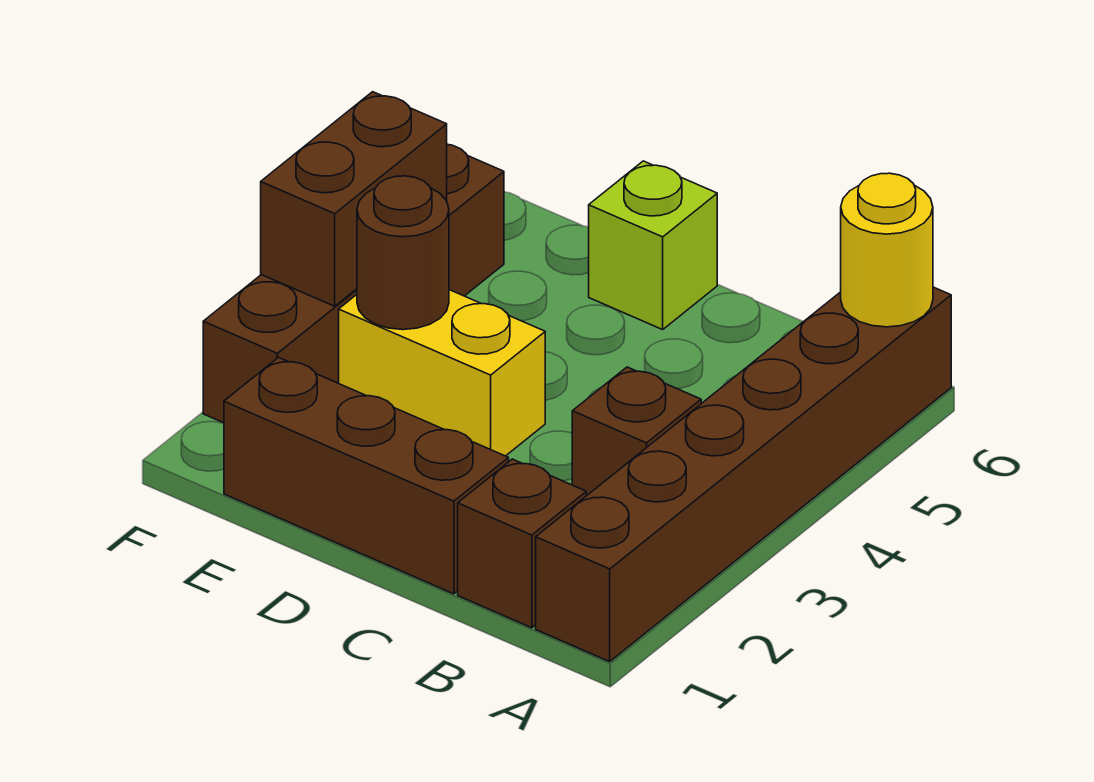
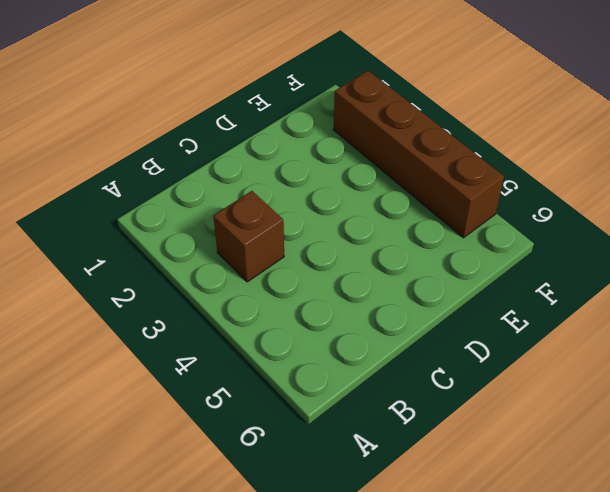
none -> brown 1x6 brick [536,287,951,662]
none -> brown 1x1 brick [458,459,586,628]

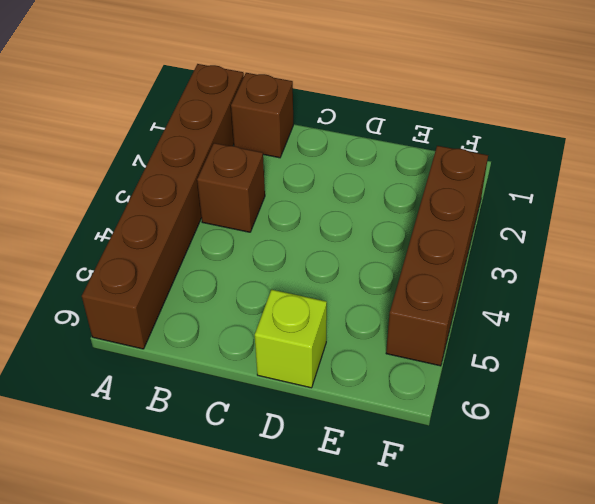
none -> brown 1x3 brick [224,358,509,594]
none -> yellow 1x2 brick [339,290,545,456]

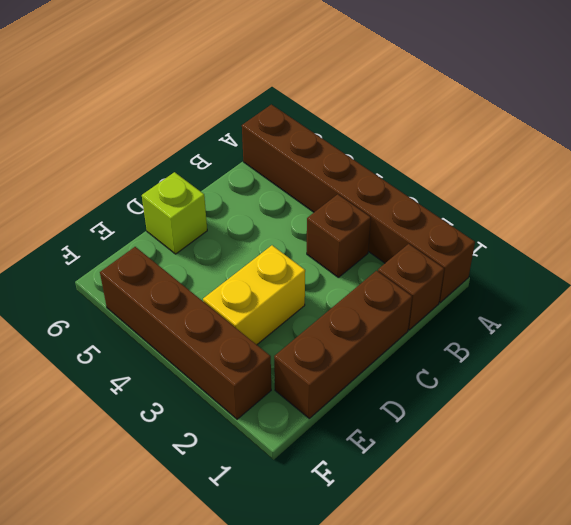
none -> yellow 1x1 round brick [841,173,933,327]
none -> brown 1x1 round brick [357,176,449,330]

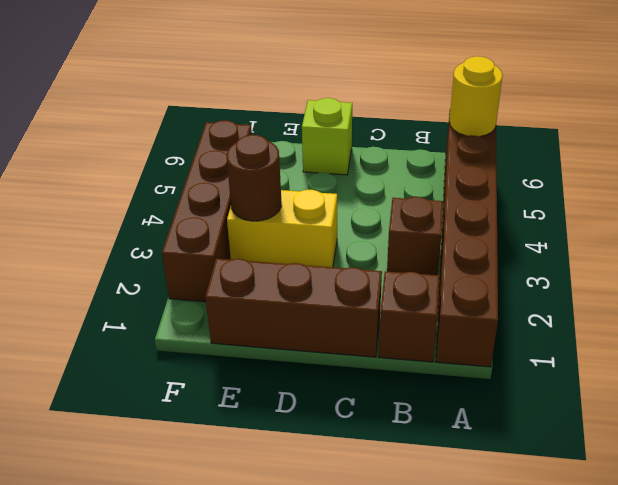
none -> brown 1x2 brick [261,92,447,306]

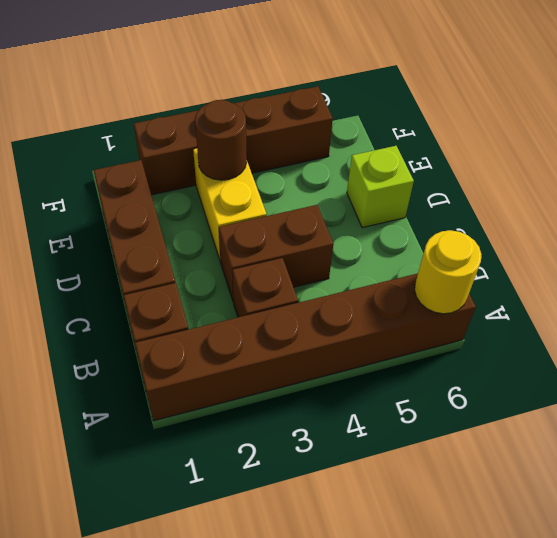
brown 1x2 brick [219,205,333,302] -> brown 1x2 brick moved to [261,92,447,306]

